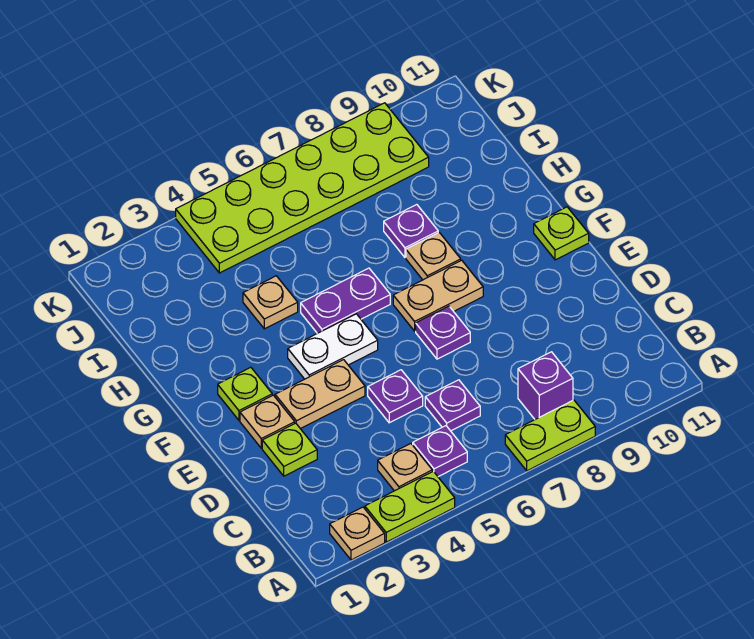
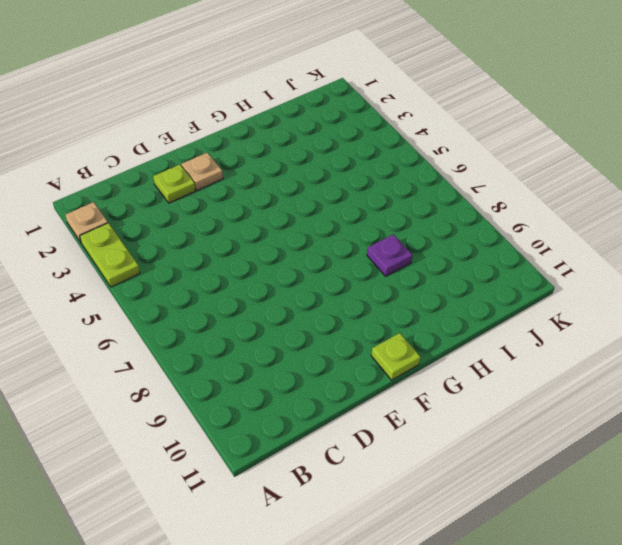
none -> lime 1x2 plate [505,400,595,471]
none -> tan 1x1 plate [378,444,432,491]
none -> purple 1x1 plate [413,426,467,477]

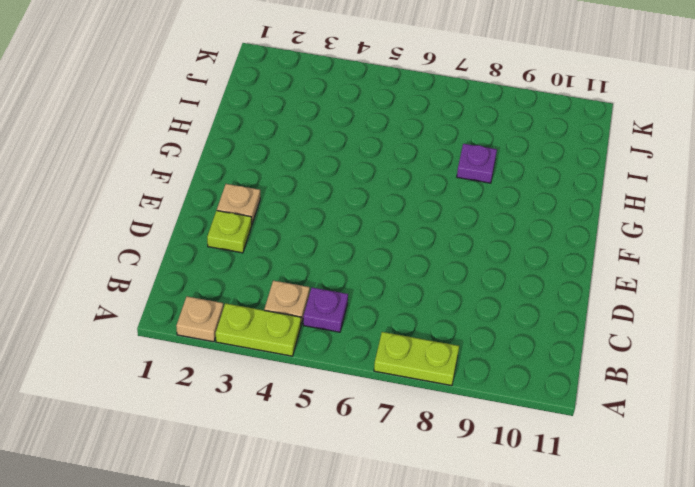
none -> purple 1x1 brick [518,352,573,419]
none -> purple 1x1 plate [425,380,480,431]
none -> purple 1x1 plate [368,370,423,423]

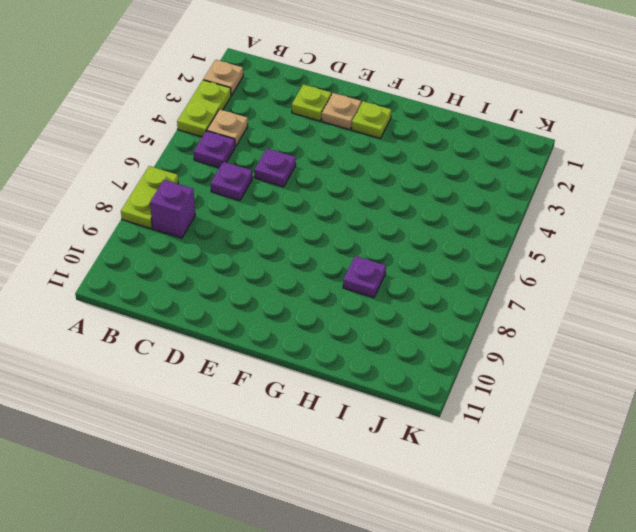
none -> tan 1x2 plate [275,360,365,429]
none -> purple 1x1 plate [416,306,470,359]
none -> white 1x2 plate [288,314,378,379]

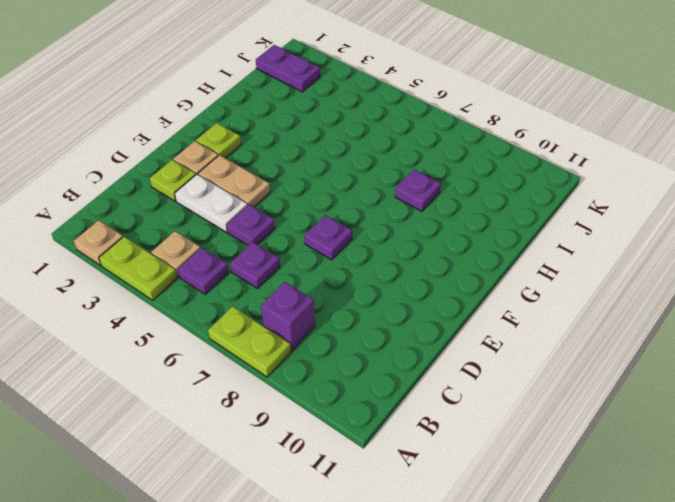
white 1x2 plate [175,174,247,232] -> white 1x2 plate moved to [288,314,378,379]
purple 1x2 plate [256,45,320,92] -> purple 1x2 plate moved to [301,268,390,333]
none -> tan 1x2 plate [393,260,483,331]
none -> lime 1x1 plate [534,207,589,260]
none -> tan 1x1 plate [406,233,461,280]

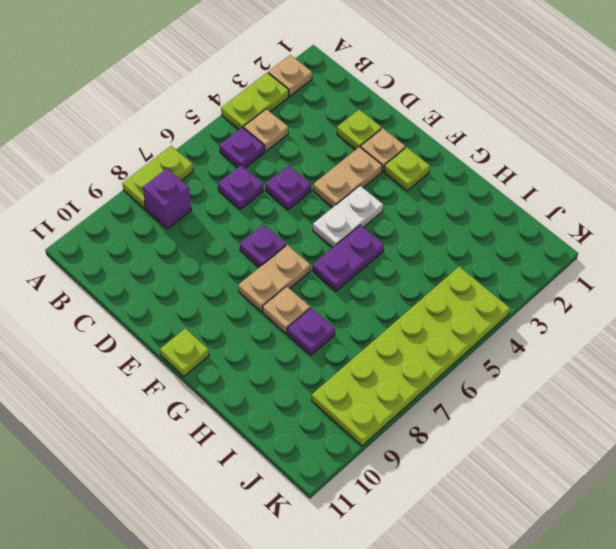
none -> tan 1x1 plate [243,276,298,329]

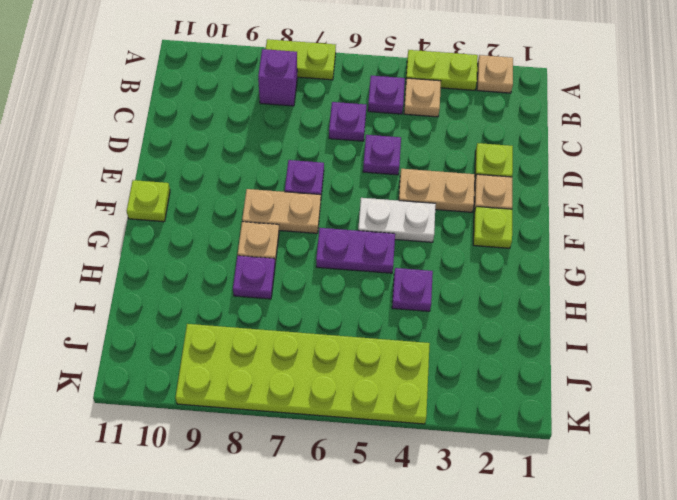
purple 1x1 plate [392,268,433,311] -> tan 1x1 plate [243,276,298,329]

